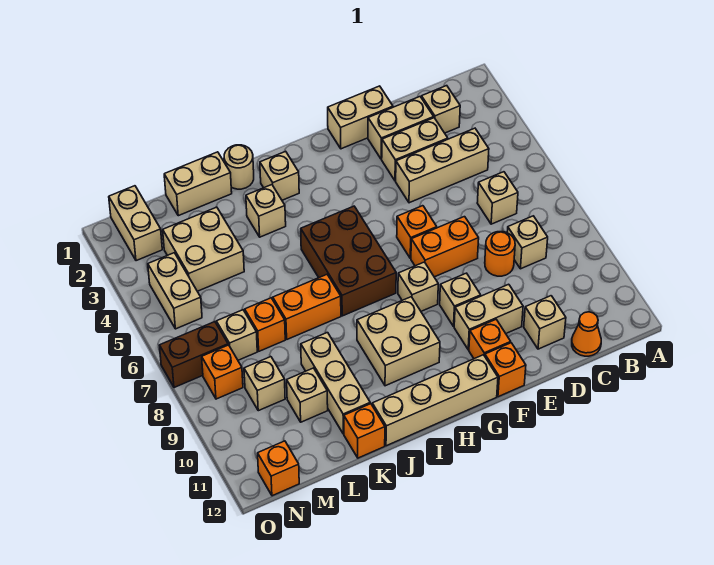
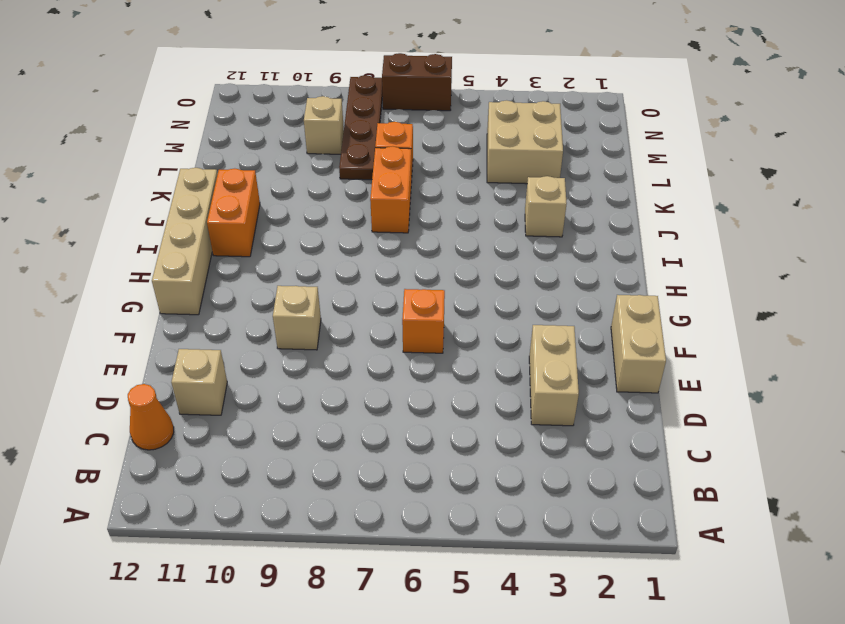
orange 1x2 brick [207,169,260,257] -> orange 1x2 brick moved to [411,217,479,277]
brown 1x4 plate [339,75,383,180] -> orange 1x1 brick [202,345,243,399]
brown 1x2 brick [382,53,452,111] -> brown 1x2 brick turned to [159,322,228,388]
none -> tan 1x1 brick [422,86,460,133]
none -> tan 1x3 brick [396,128,489,203]
none -> tan 1x1 brick [477,172,518,224]
none -> tan 1x1 brick [507,216,548,269]

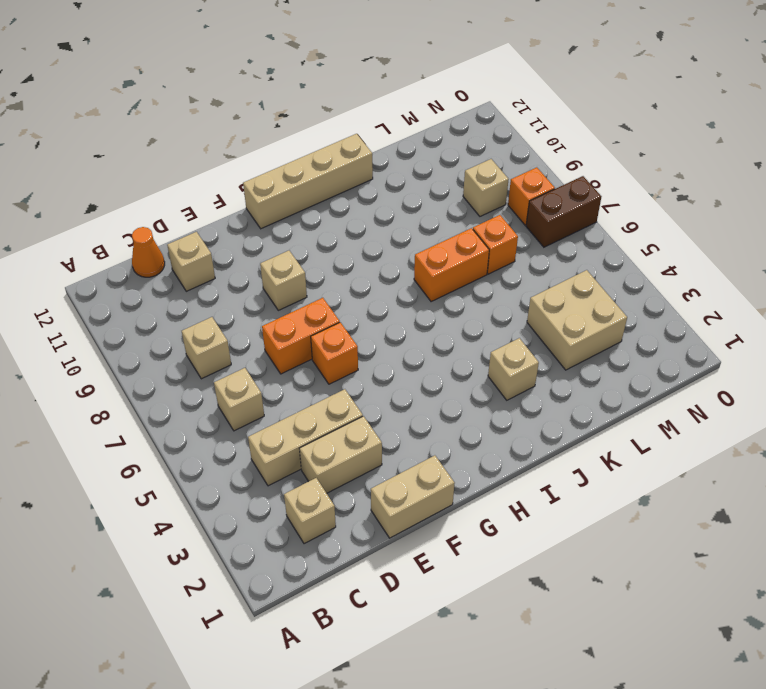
none -> tan 1x2 brick [368,97,434,159]
none -> orange 1x1 round brick [485,232,515,276]
none -> tan 1x2 brick [454,284,523,350]
none -> orange 1x1 brick [469,320,511,359]

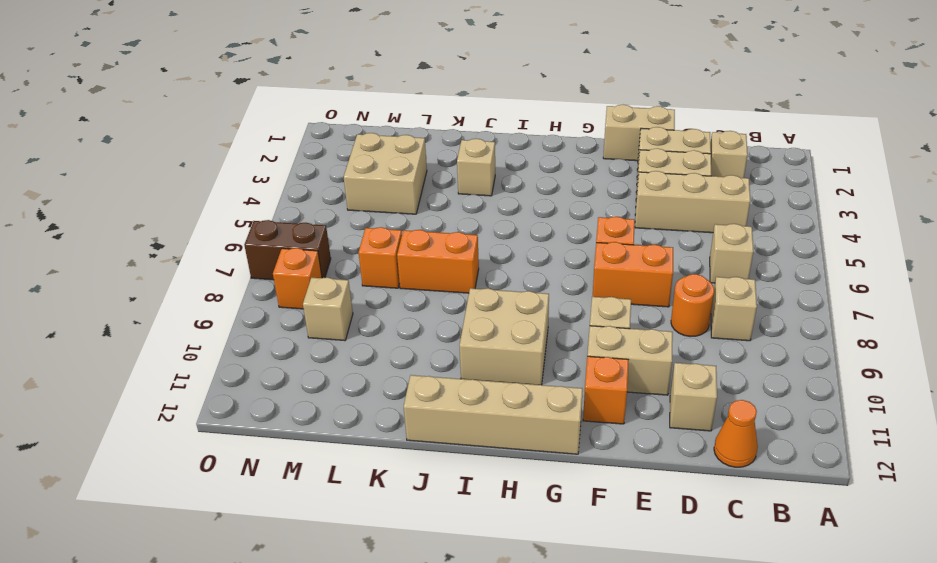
none -> orange 1x1 brick [485,343,526,397]
none -> tan 1x1 brick [398,262,438,311]
none -> brown 2x3 brick [301,206,396,316]
none -> tan 1x1 brick [260,151,299,200]

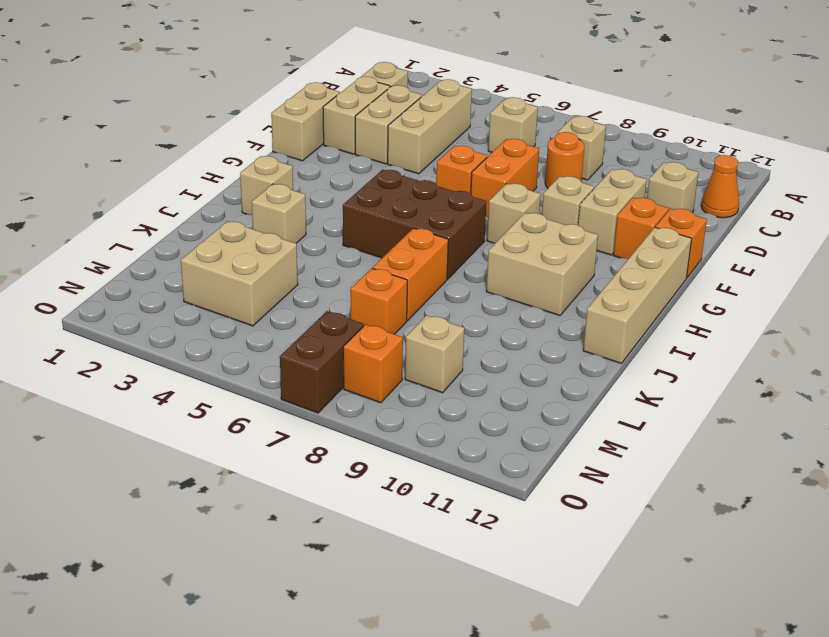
none -> tan 1x1 round brick [224,145,254,189]
none -> tan 1x2 brick [164,152,232,216]
none -> tan 1x3 brick [301,333,370,434]
none -> orange 1x1 brick [344,404,385,458]

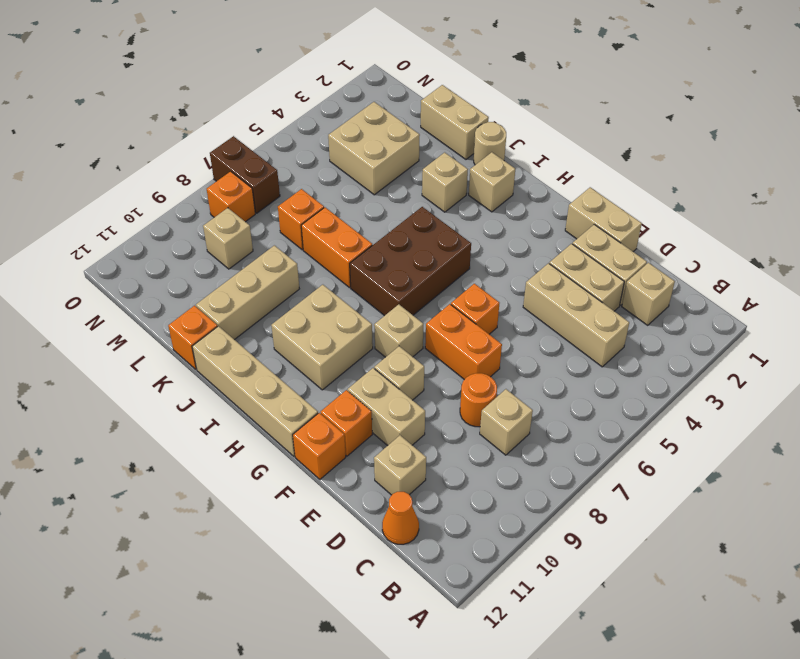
none -> tan 1x1 brick [477,172,518,224]
none -> tan 1x1 brick [287,368,328,422]
none -> tan 1x1 brick [216,310,257,360]
none -> tan 1x2 brick [109,186,162,261]

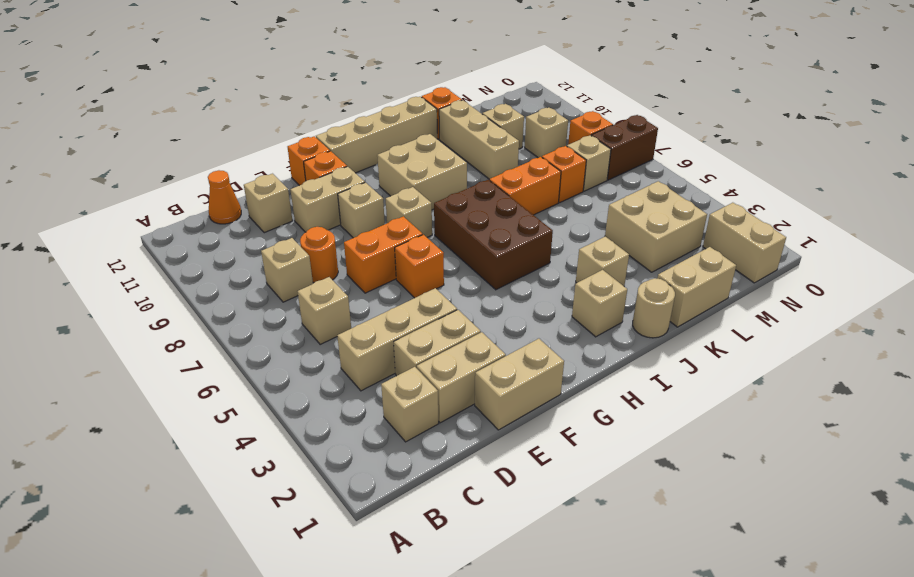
none -> tan 1x2 brick [148,253,202,329]
none -> orange 1x1 brick [258,441,299,496]

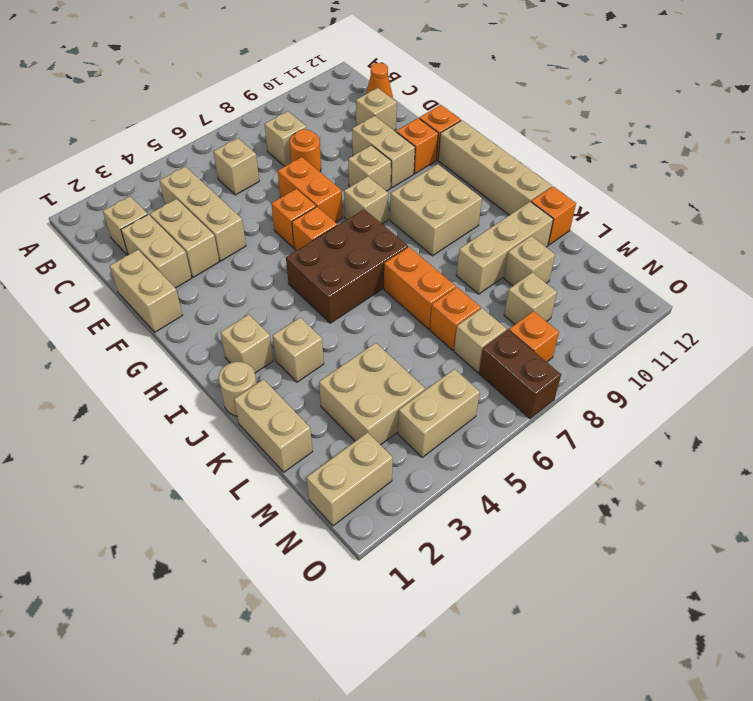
orange 1x1 brick [292,207,337,251] -> orange 1x1 brick moved to [258,441,299,496]

